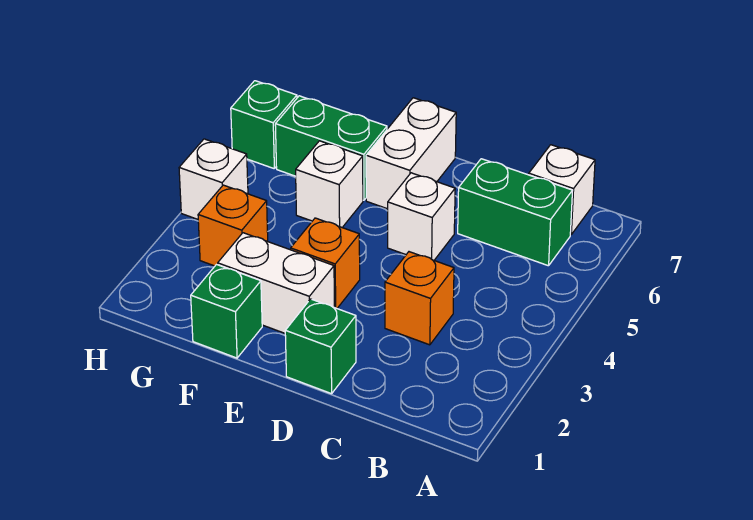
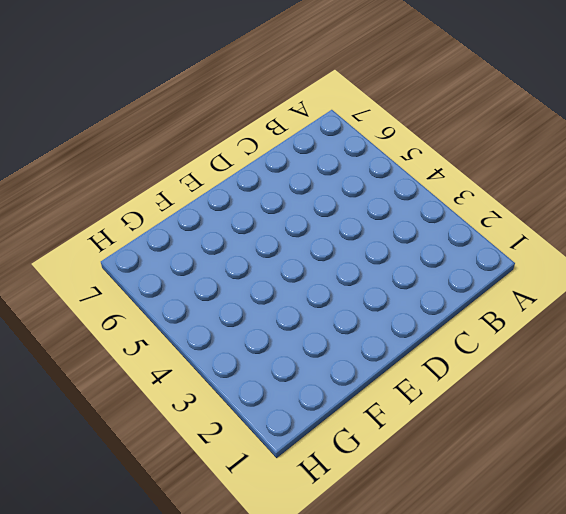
none -> green 1x2 brick [458,159,573,266]
none -> white 1x1 brick [529,145,595,235]
none -> orange 1x1 brick [385,252,454,345]

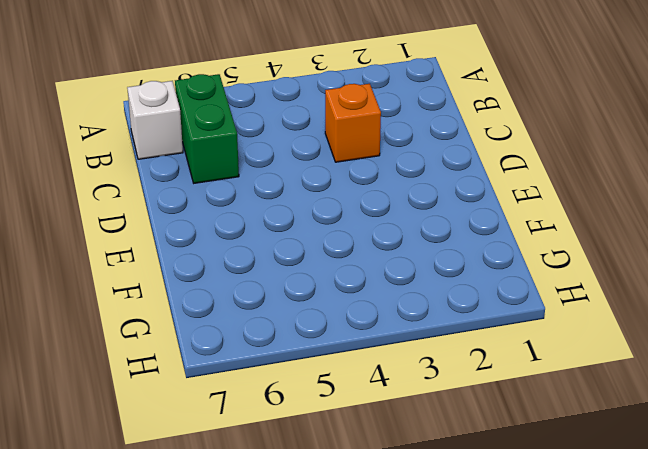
none -> green 1x1 brick [285,299,356,394]
none -> white 1x1 brick [388,173,455,260]
none -> white 1x2 brick [218,233,334,333]

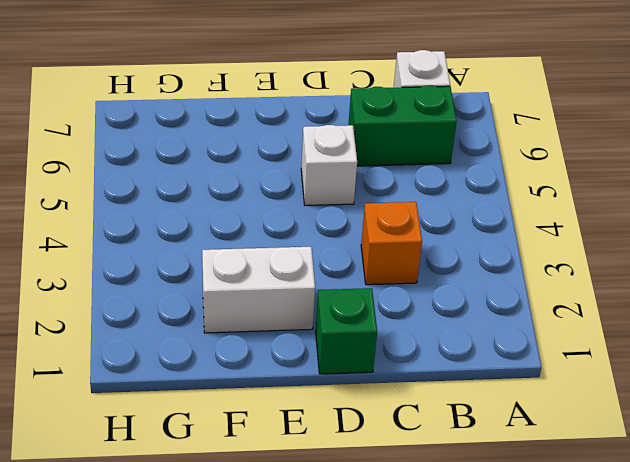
none -> orange 1x1 brick [291,218,360,308]
none -> white 1x2 brick [366,98,456,209]
none -> green 1x1 brick [191,265,262,358]

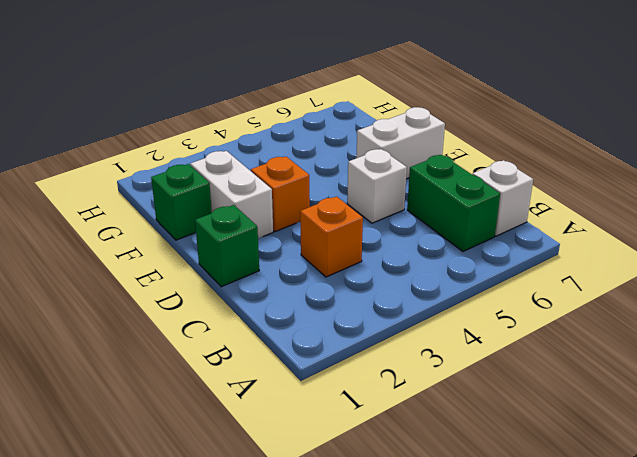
none -> white 1x1 brick [296,141,363,227]
none -> green 1x2 brick [275,96,387,200]
none -> orange 1x1 brick [198,185,268,266]

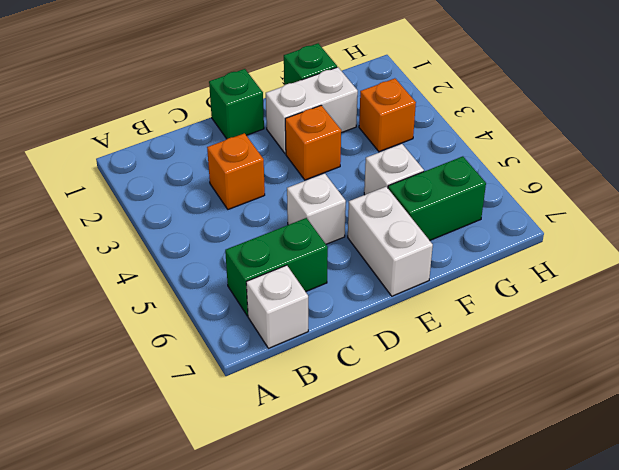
none -> white 1x1 brick [179,139,248,219]
none -> green 1x1 brick [231,81,297,168]

